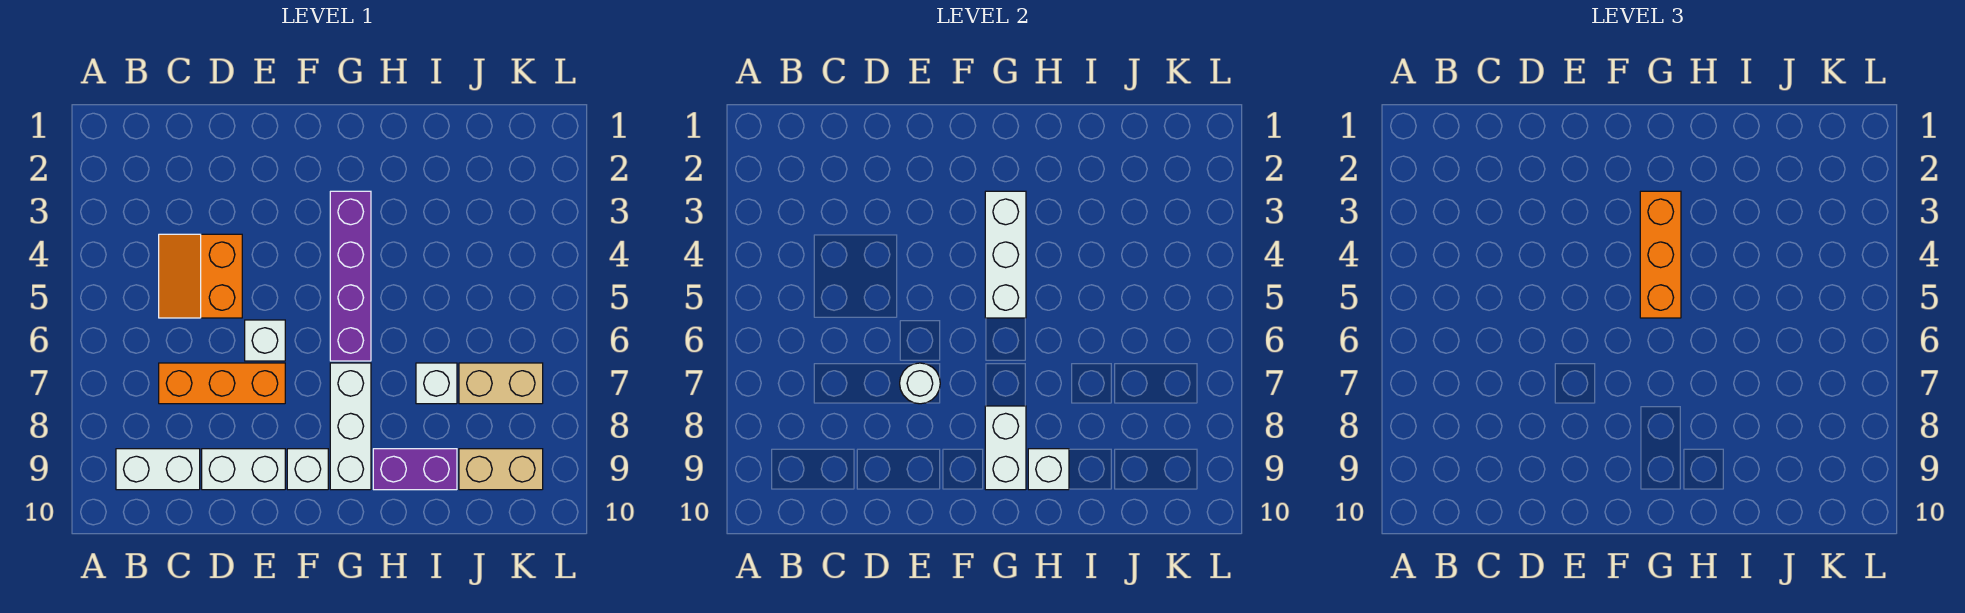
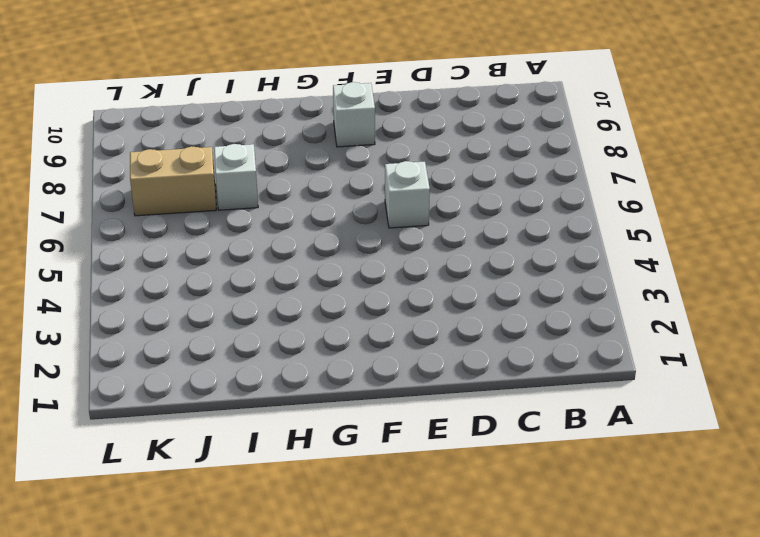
none -> white 1x2 brick [116,449,200,490]
none -> orange 2x2 slope [159,234,242,318]
none -> orange 1x3 brick [159,363,285,404]

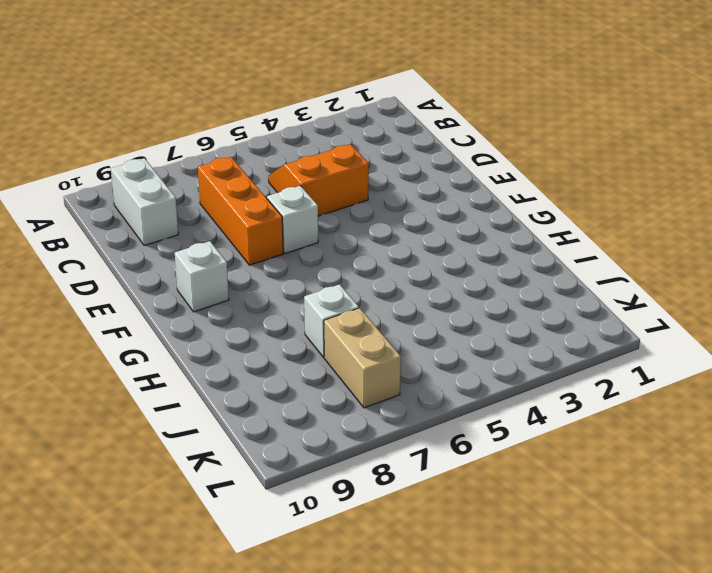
none -> white 1x2 brick [202,449,285,490]
none -> purple 1x4 brick [330,191,371,361]
none -> white 1x3 brick [330,363,371,490]

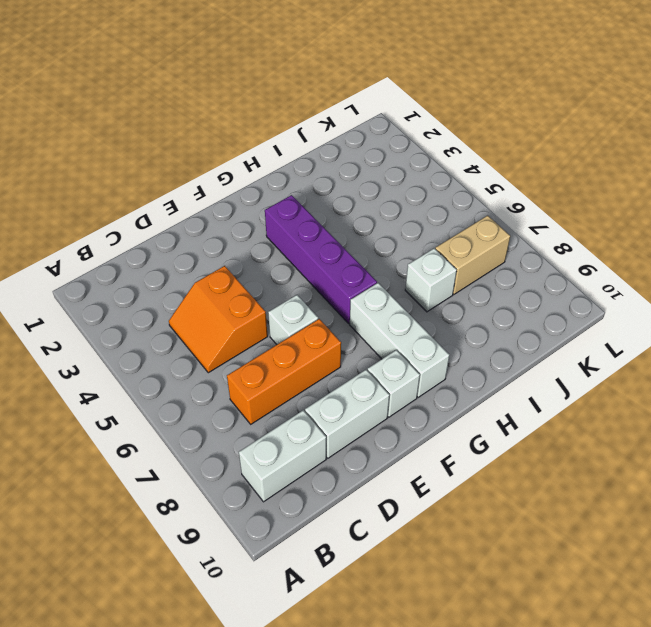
none -> purple 1x2 brick [373,449,457,490]
none -> tan 1x2 brick [459,449,543,490]
none -> white 1x1 round brick [900,363,940,404]

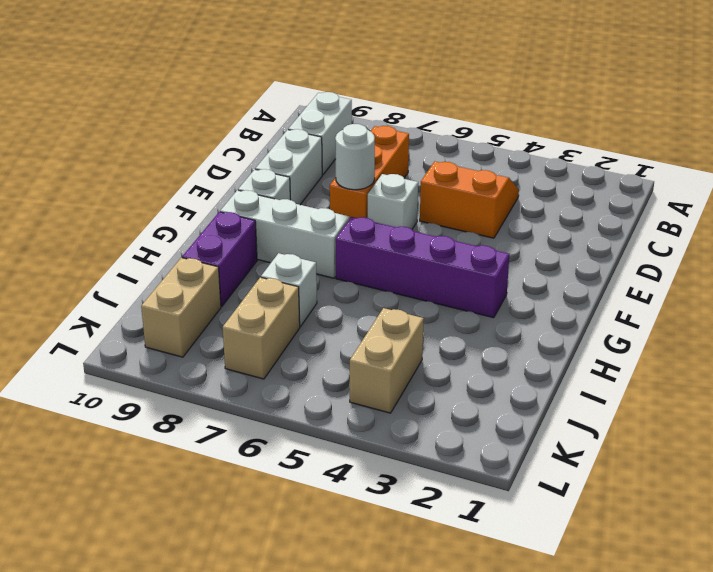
tan 1x2 brick [350,308,424,413] -> none
none -> white 1x3 brick [985,191,1026,318]
none -> white 1x2 brick [985,406,1026,490]
none -> white 1x1 brick [1028,449,1069,490]

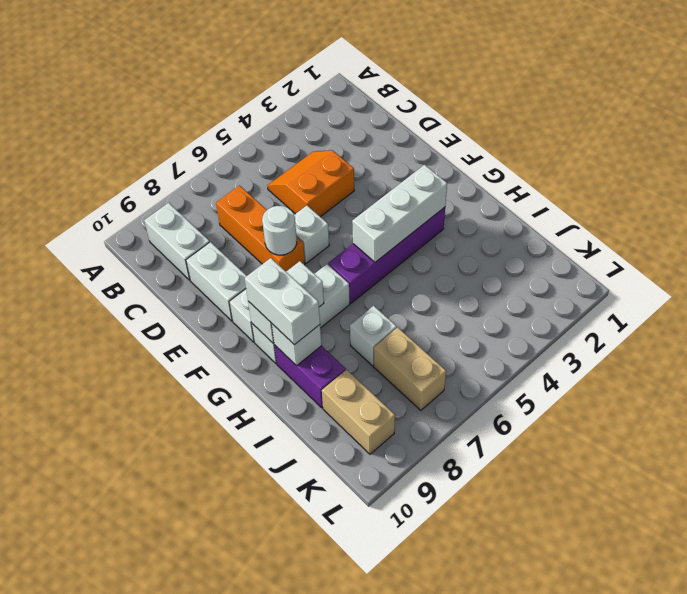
white 1x2 brick [245,258,320,345] -> none
none -> orange 1x3 brick [1640,191,1681,318]

